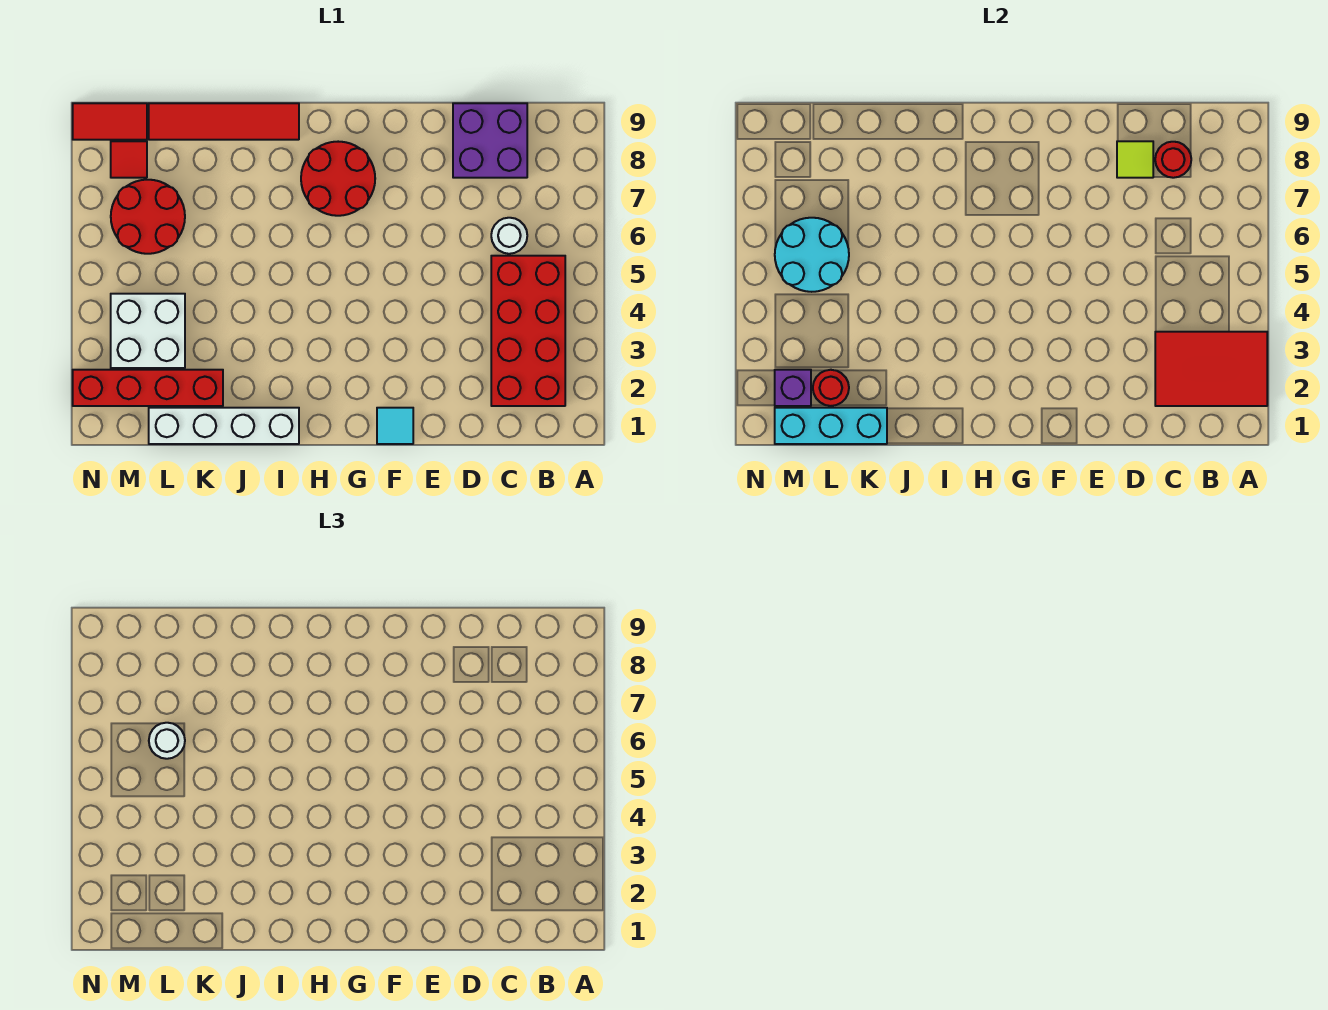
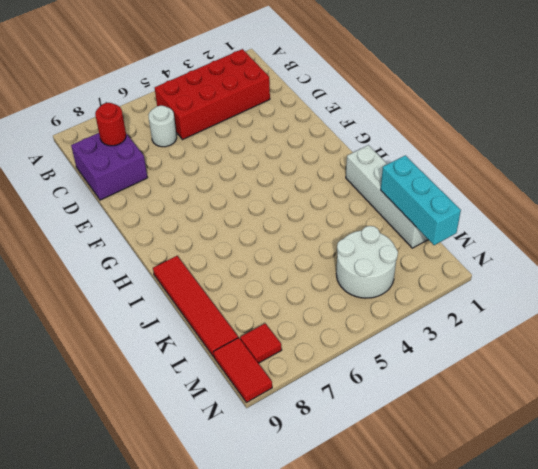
white 2x2 round brick [336,226,398,298] -> white 2x2 brick [111,294,185,368]
none -> cyan 1x1 tile [377,408,413,444]
none -> red 2x2 round brick [301,142,375,216]
none -> red 1x4 brick [73,370,223,406]

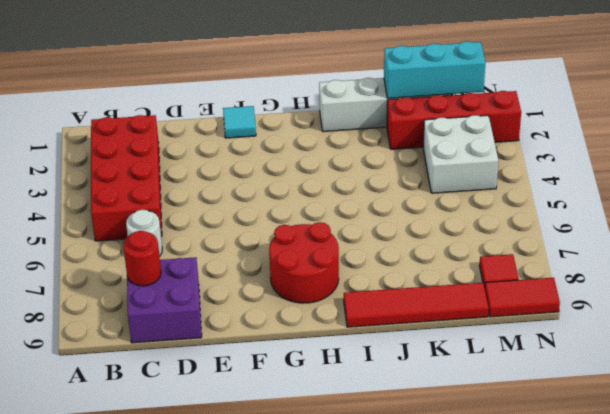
none -> red 2x2 round brick [111,180,185,254]
none -> red 2x3 tile [1155,332,1267,406]
none -> lime 1x1 tile [1117,141,1153,178]

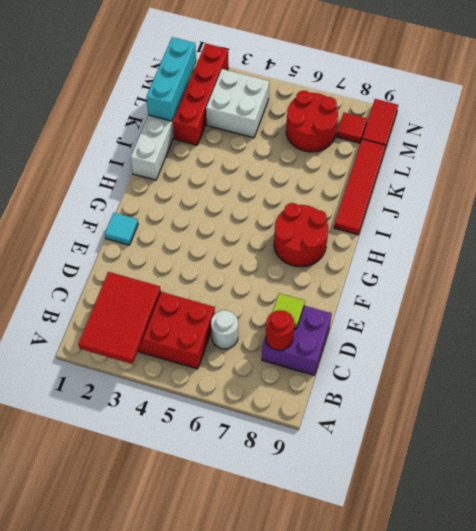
none -> red 1x1 round brick [813,370,849,406]
none -> cyan 2x2 round brick [775,218,849,292]
none -> purple 1x1 brick [775,370,811,406]

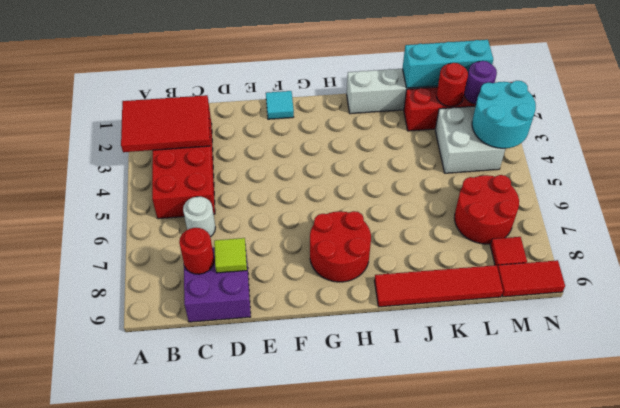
purple 1x1 round brick [464,61,497,104] -> purple 1x1 brick [775,370,811,406]
cyan 2x2 round brick [472,81,536,148] -> cyan 2x2 round brick moved to [775,218,849,292]
none -> white 1x1 round brick [149,723,185,759]

